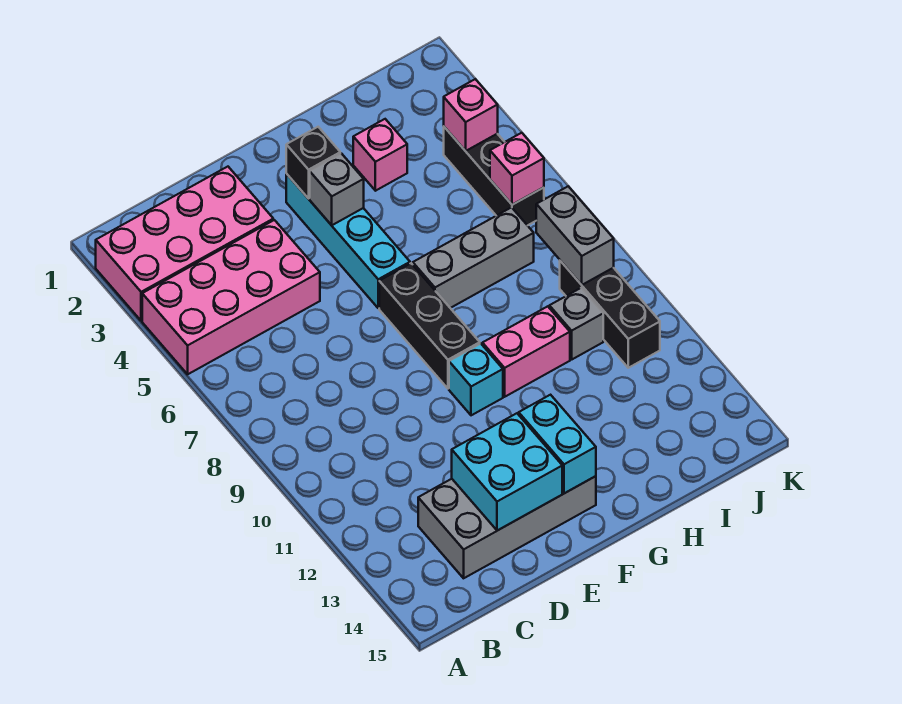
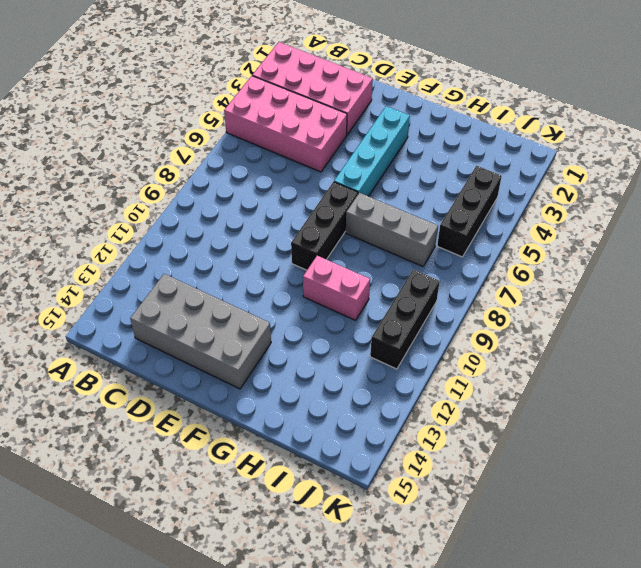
none -> cyan 1x1 brick [449,344,503,415]
none -> pink 1x1 brick [353,119,407,191]
none -> grey 1x1 brick [549,288,603,359]

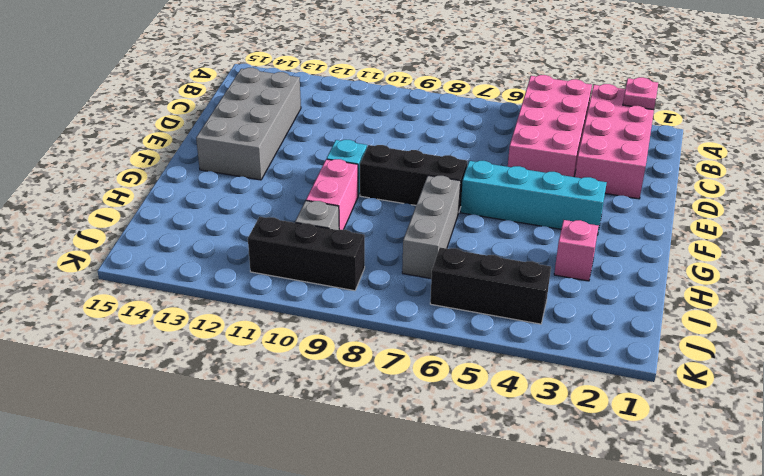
pink 1x1 plate [623,77,658,110] -> none
none -> cyan 2x2 brick [452,413,562,531]
none -> black 1x1 brick [286,127,340,199]
none -> grey 1x1 brick [310,154,364,225]

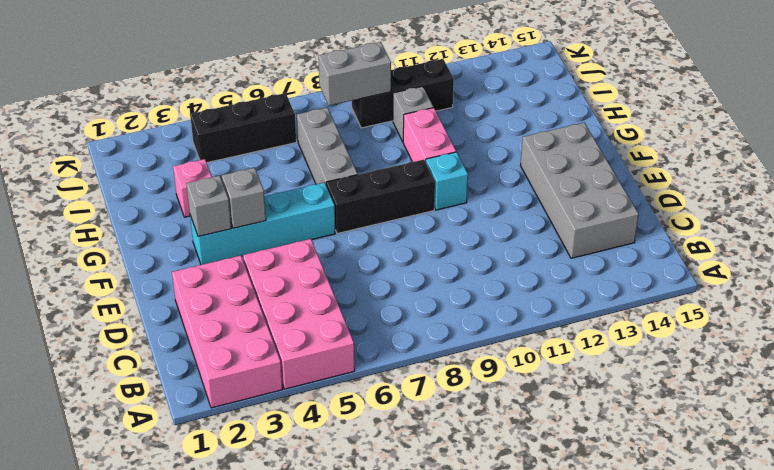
grey 1x1 brick [186,176,231,237] -> black 1x1 brick [286,127,340,199]
none -> cyan 2x2 brick [452,413,562,531]
none -> cyan 1x2 brick [519,395,596,493]
none -> pink 1x1 brick [444,79,498,151]

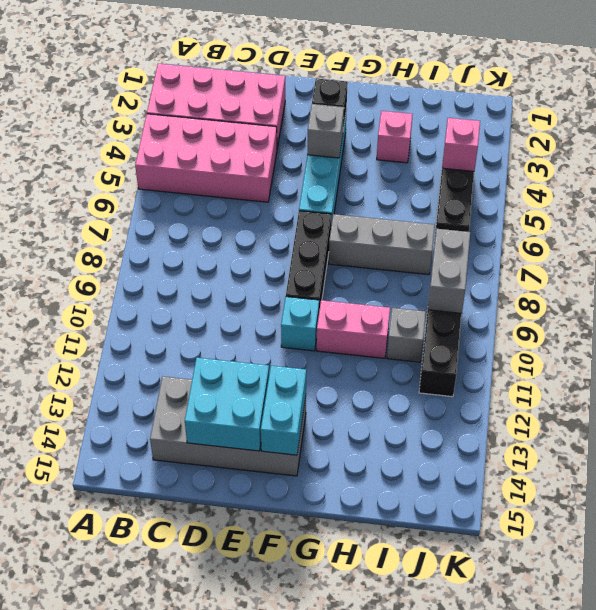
none -> pink 1x1 brick [490,133,544,205]

